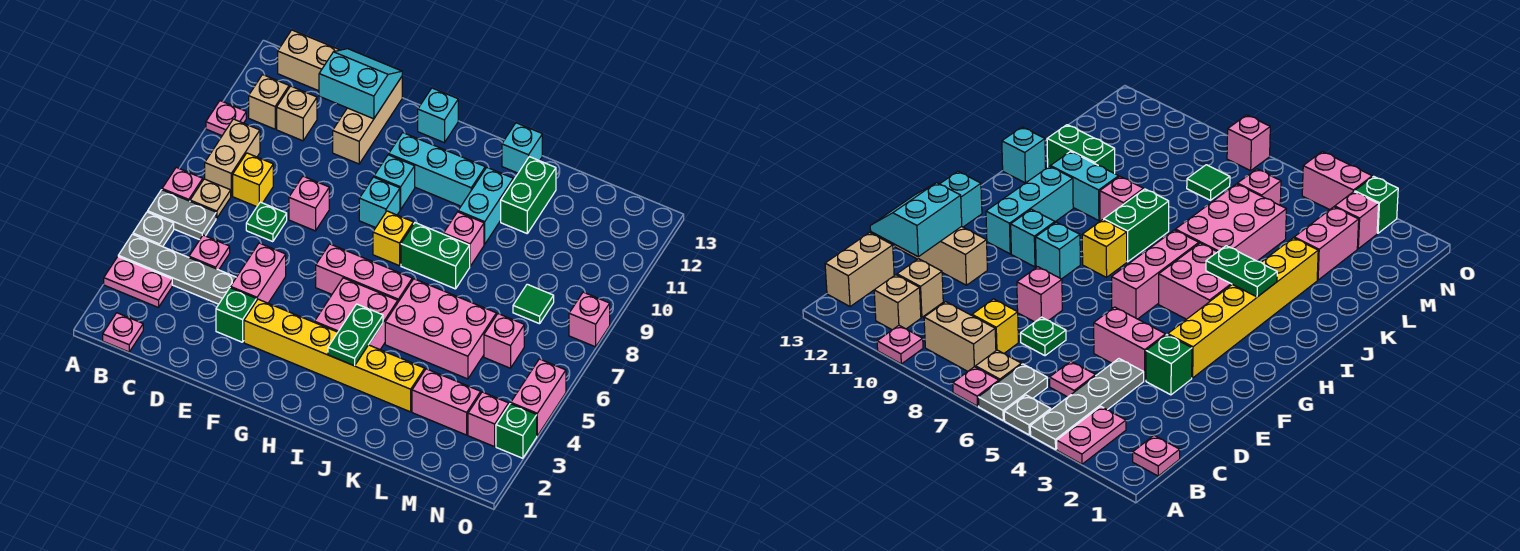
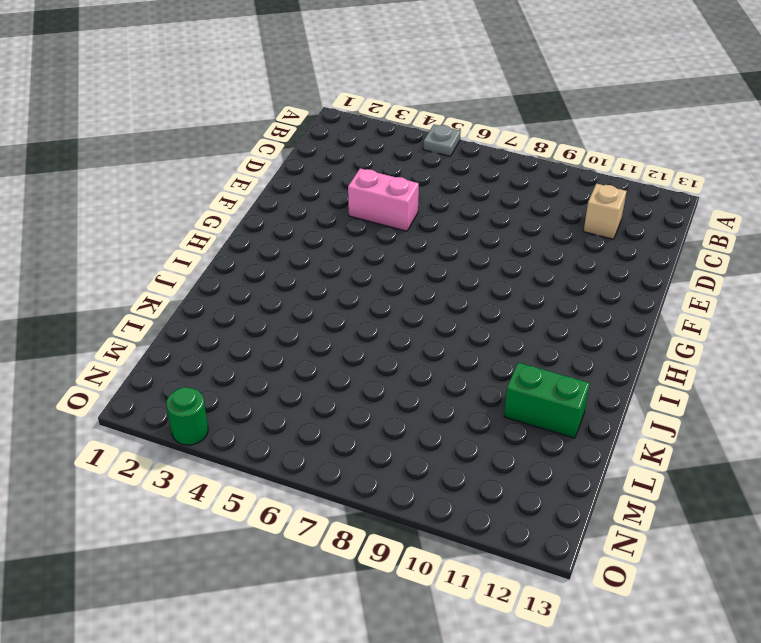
green 1x1 round brick [166,387,208,445] -> green 1x1 brick [496,404,537,458]
none -> pink 1x2 plate [104,257,172,308]
none -> grey 1x4 plate [118,234,236,304]
none -> grey 1x2 plate [148,190,216,240]
none -> pink 1x1 plate [162,167,203,201]

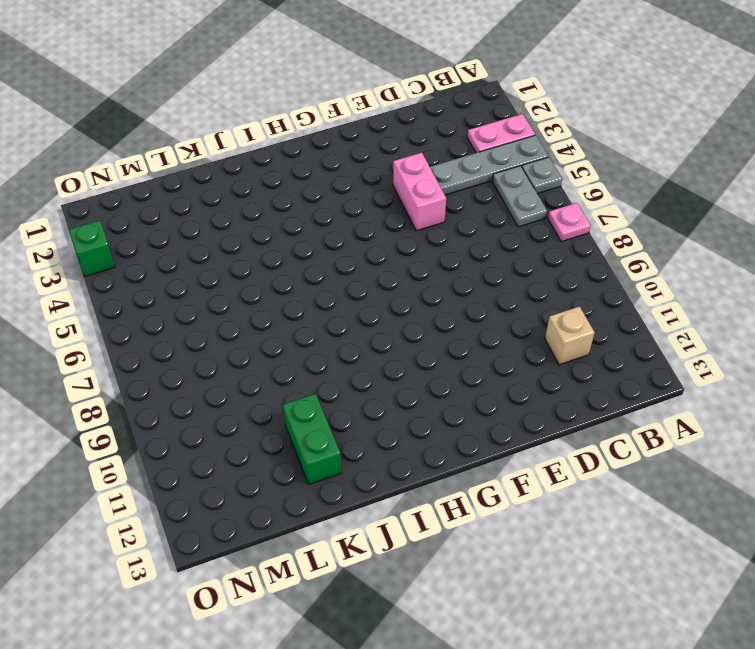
grey 1x2 plate [492,166,547,227] -> grey 1x2 plate turned to [148,190,216,240]
none -> pink 1x1 plate [206,101,246,136]
none -> pink 1x1 plate [103,313,143,352]
none -> tan 1x1 plate [190,179,231,218]
none -> tan 1x2 brick [205,119,260,196]

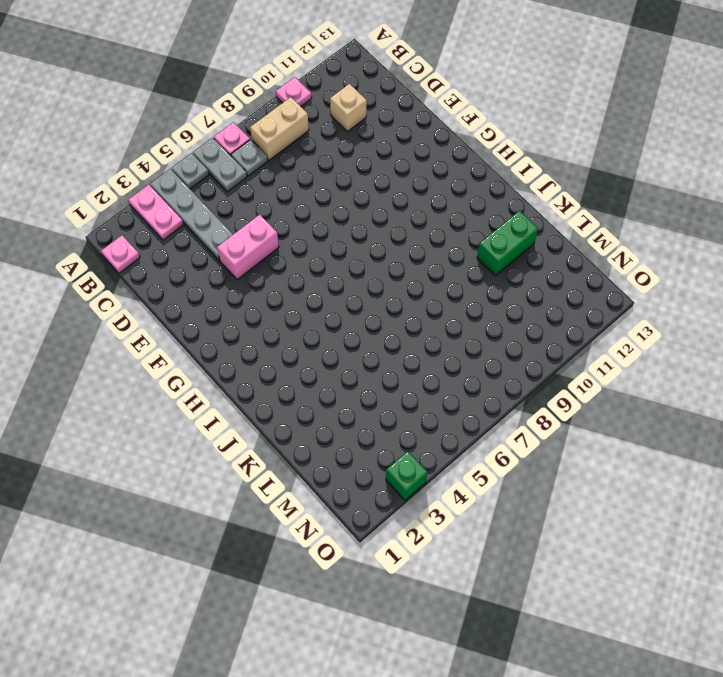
grey 1x1 plate [231,140,268,176] -> tan 1x1 plate [190,179,231,218]
none -> tan 1x1 brick [249,75,289,129]
none -> tan 1x2 brick [278,30,339,91]
none -> pink 1x1 plate [189,235,230,270]
none -> yellow 1x1 brick [233,153,273,207]

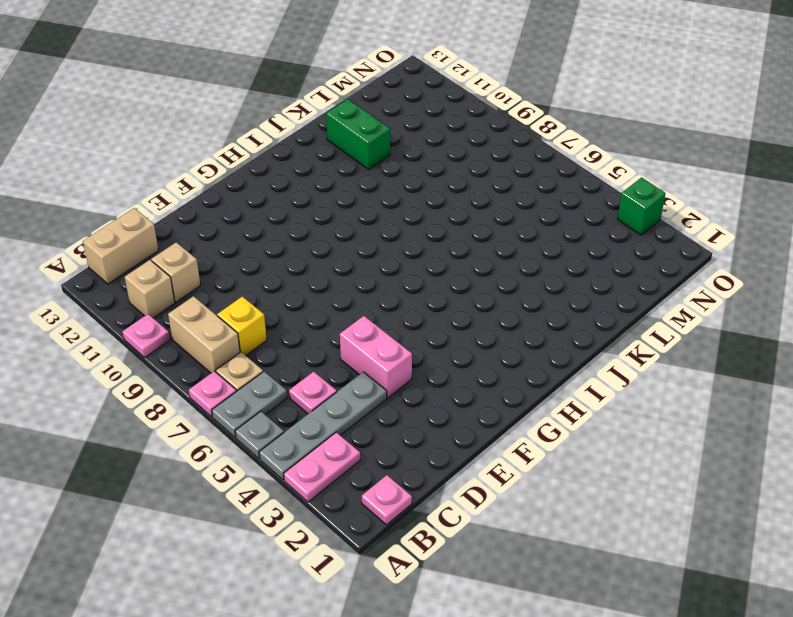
none -> green 1x1 plate [246,202,287,242]
none -> green 1x1 brick [216,288,256,342]
none -> pink 1x1 brick [289,176,329,231]
none -> tan 1x3 brick [333,77,402,164]

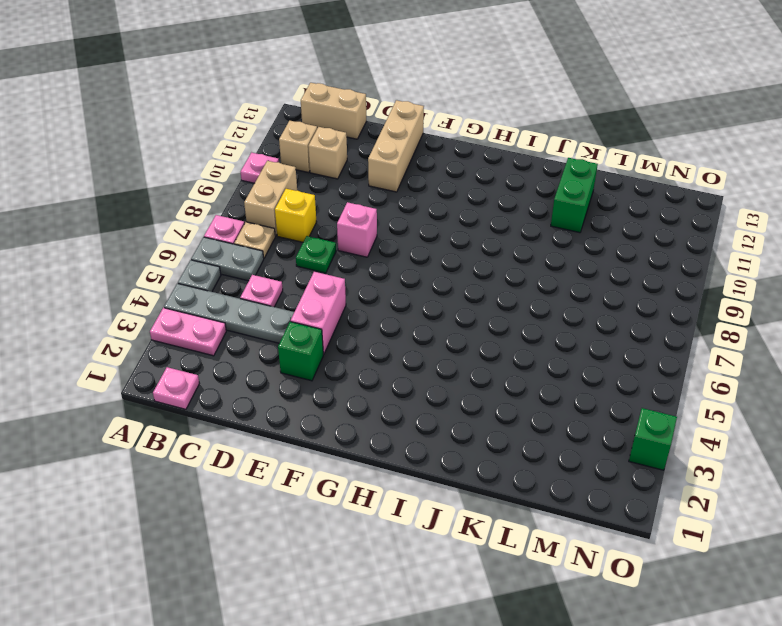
none -> yellow 1x6 brick [244,299,425,412]
none -> pink 1x3 brick [316,244,412,302]
none -> cyan 1x1 brick [359,177,400,228]
none -> cyan 1x1 brick [374,155,415,209]

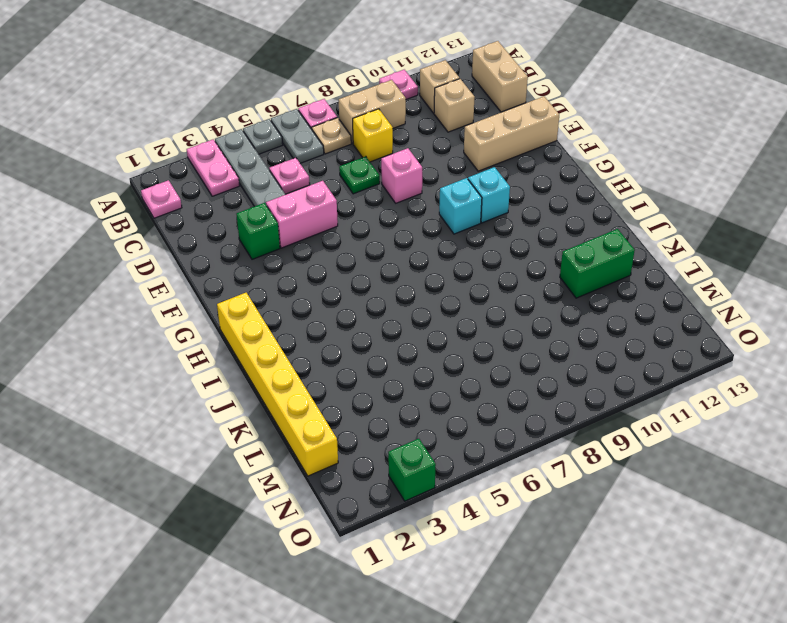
yellow 1x6 brick [217,293,338,476] -> yellow 1x6 brick moved to [244,299,425,412]
none -> pink 1x3 brick [316,244,412,302]
none -> cyan 1x3 brick [389,133,485,206]
none -> cyan 1x1 brick [418,88,458,143]
none -> pink 2x2 brick [315,278,398,349]

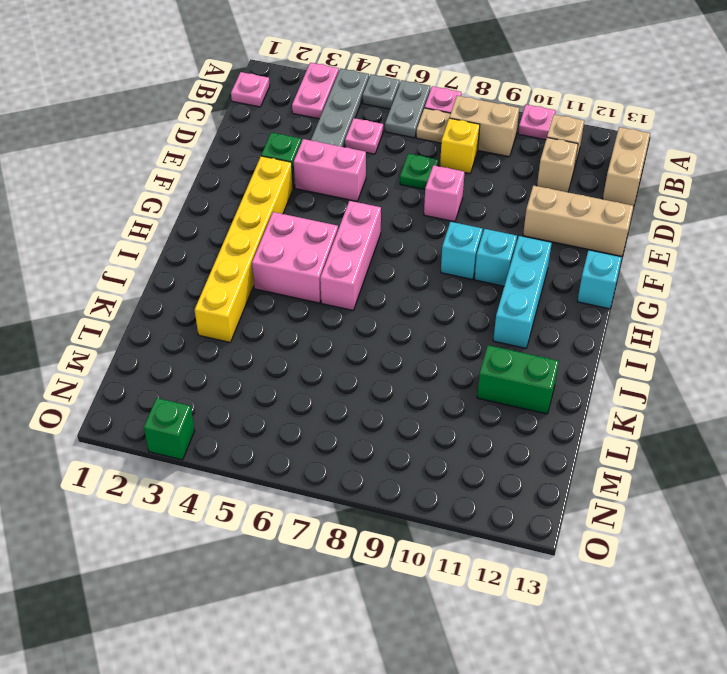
none -> yellow 1x1 brick [373,211,413,266]
none -> green 1x2 brick [401,223,470,289]
none -> pink 2x3 brick [385,279,496,379]
none -> pink 1x1 brick [444,212,484,266]

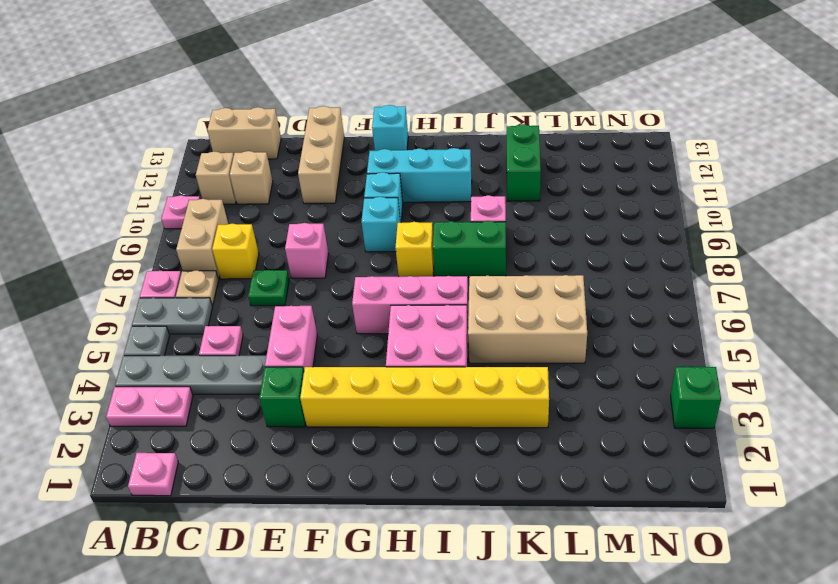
tan 2x3 brick [468,275,587,363] -> pink 2x3 brick [385,279,496,379]
none -> cyan 1x2 brick [458,168,513,244]
none -> cyan 1x1 brick [502,123,542,173]
none -> pink 1x2 brick [412,369,481,435]
none -> pink 1x1 brick [484,314,524,368]

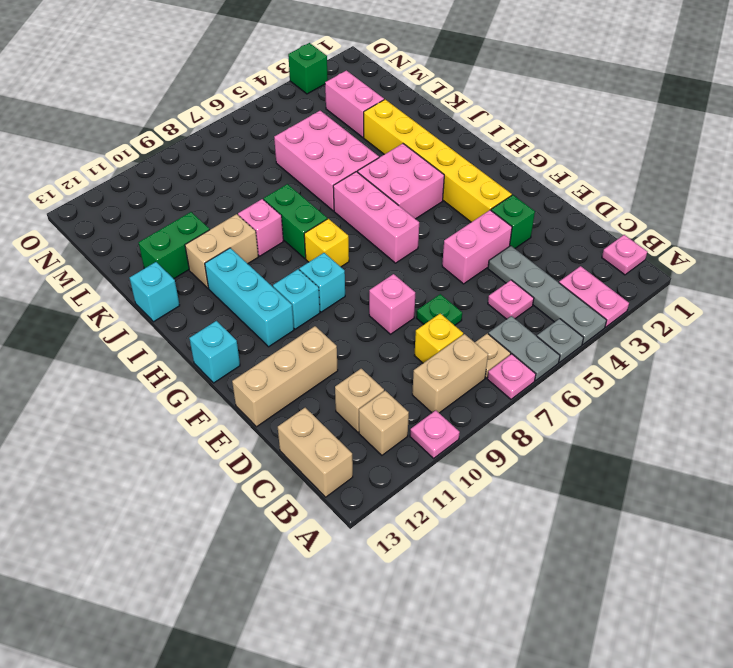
tan 1x2 brick [185,214,258,288] -> cyan 1x2 brick [458,168,513,244]
none -> pink 1x1 brick [484,314,524,368]
none -> green 1x1 tile [513,284,554,324]
none -> pink 1x1 brick [468,392,509,447]
none -> pink 1x2 brick [511,359,566,436]

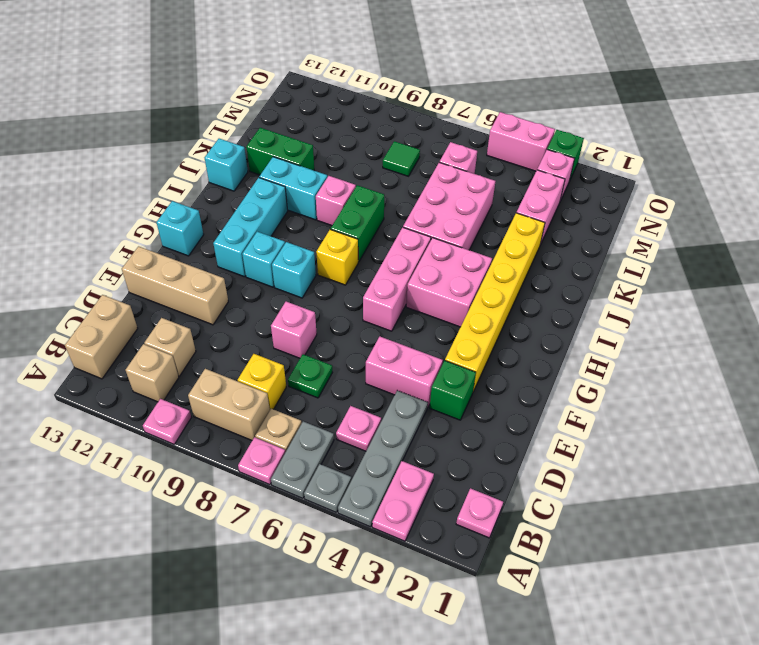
none -> pink 1x1 brick [569,292,610,347]
none -> cyan 2x2 slope [319,49,402,119]
none -> green 1x2 plate [328,304,383,366]

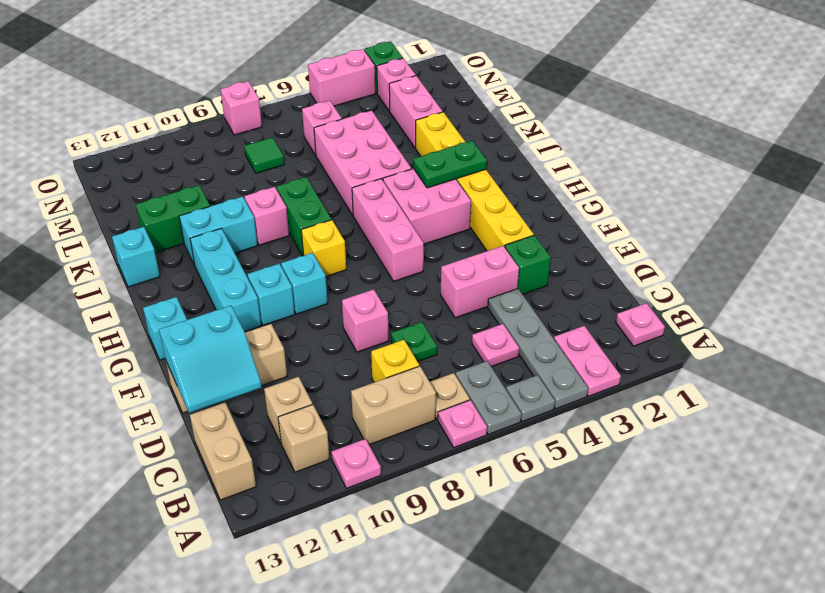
cyan 2x2 slope [159,306,261,413] -> cyan 2x2 slope turned to [319,49,402,119]

